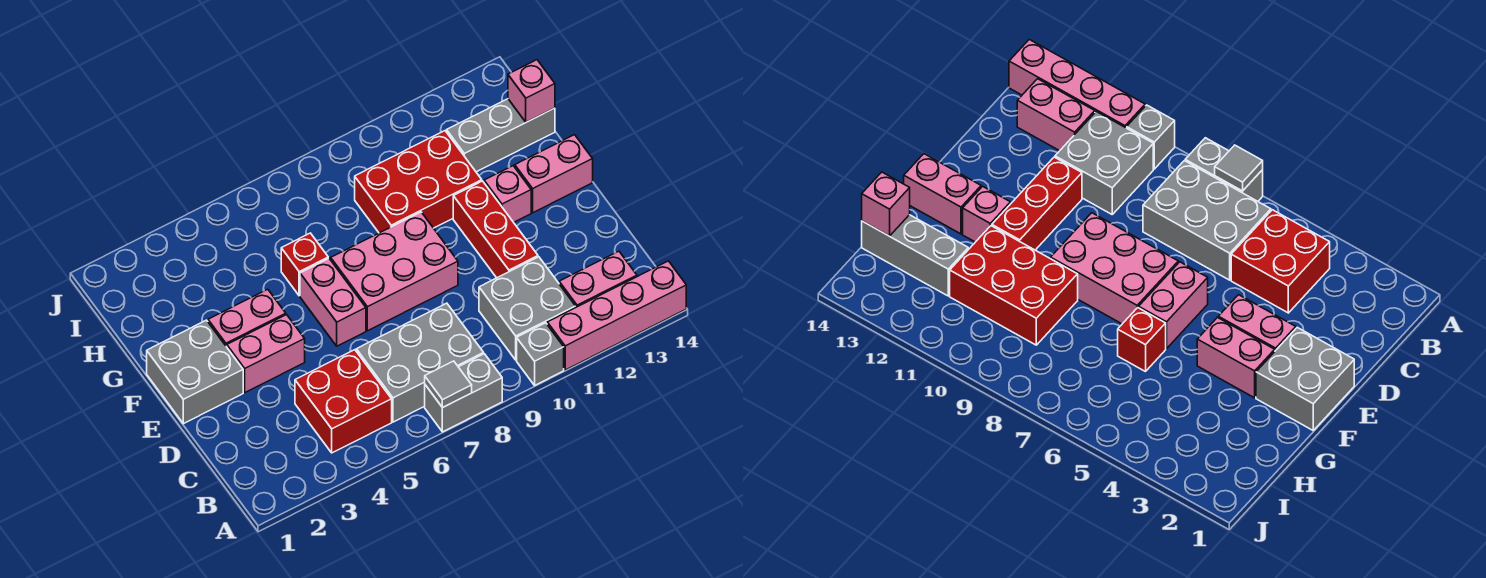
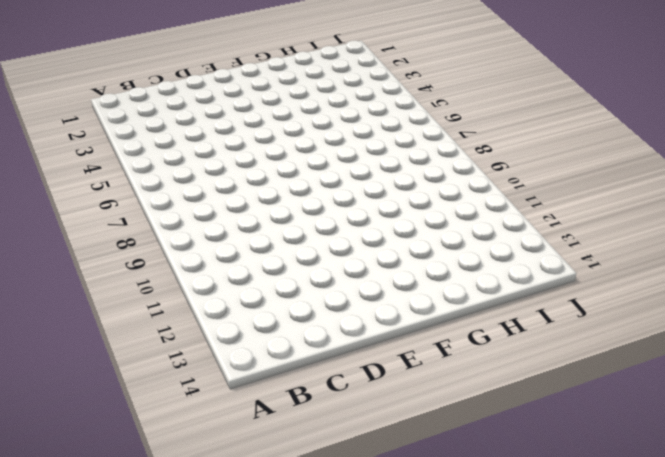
none -> grey 1x2 brick [425,354,502,432]
none -> grey 1x1 brick [517,323,564,385]
none -> pink 1x4 brick [547,261,686,370]

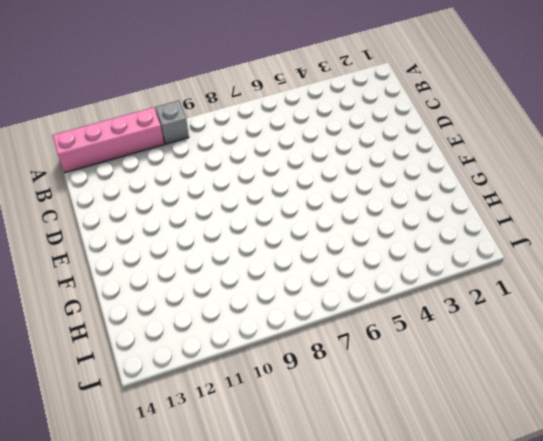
none -> grey 1x2 brick [425,354,502,432]
none -> red 2x2 brick [295,350,392,453]
none -> grey 2x3 brick [356,303,484,422]

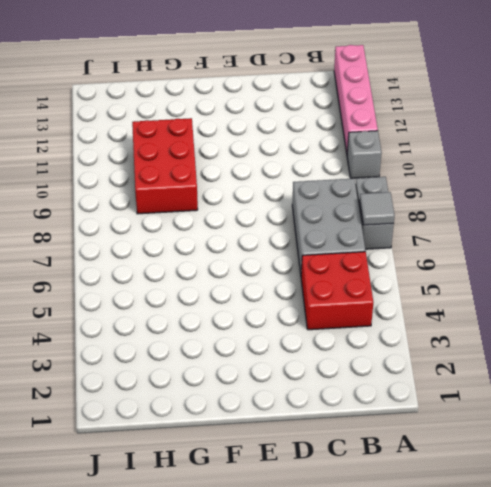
none -> grey 2x2 brick [479,257,576,360]
none -> pink 1x2 brick [559,251,637,307]
none -> red 1x3 brick [453,181,538,278]

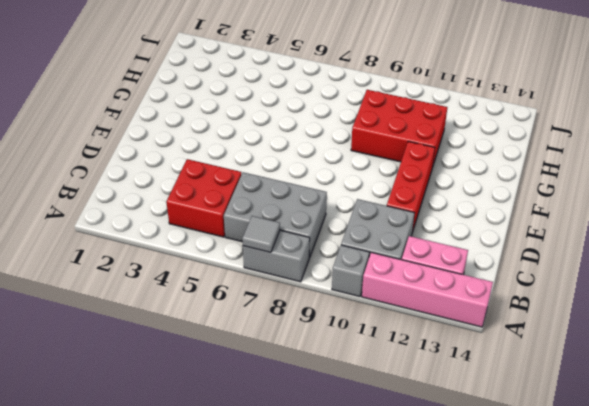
none -> grey 2x2 brick [147,320,243,424]
none -> pink 1x2 brick [227,315,305,392]
none -> pink 1x2 brick [300,258,366,346]

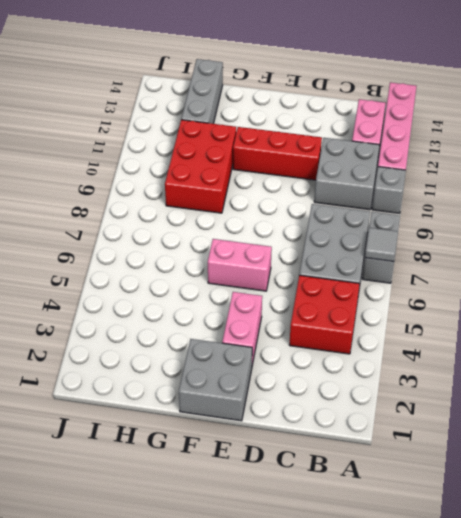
none -> pink 2x3 brick [331,212,458,331]
none -> pink 1x2 brick [208,289,286,347]
none -> pink 1x1 brick [484,166,531,222]

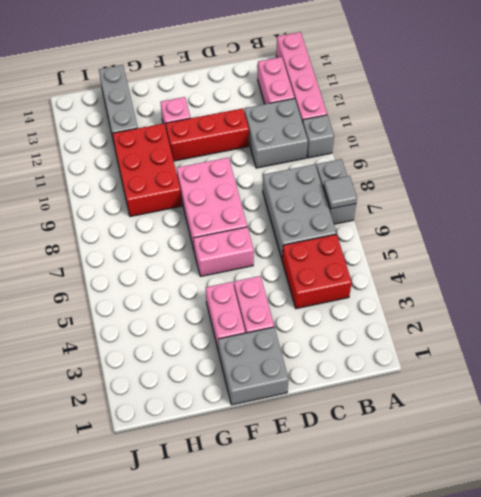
none -> pink 1x2 brick [515,135,593,213]
none -> red 1x1 brick [281,233,328,296]
none -> pink 1x1 brick [508,60,555,122]

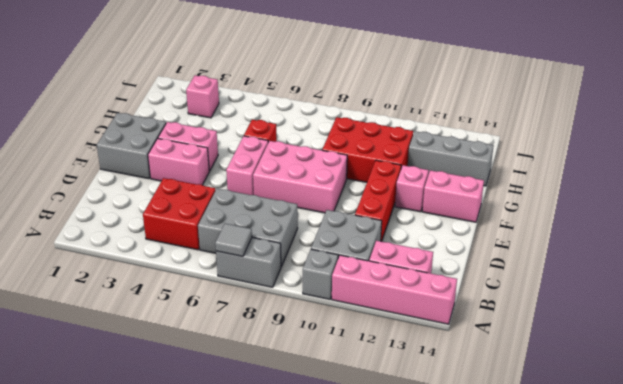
pink 1x1 brick [186,75,219,118] -> pink 1x1 brick moved to [508,60,555,122]

